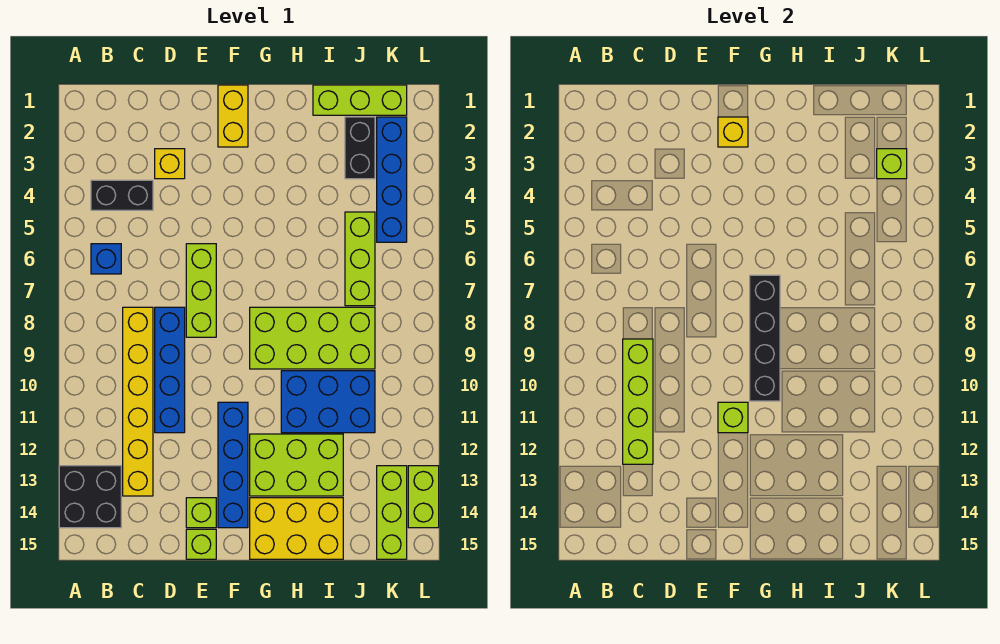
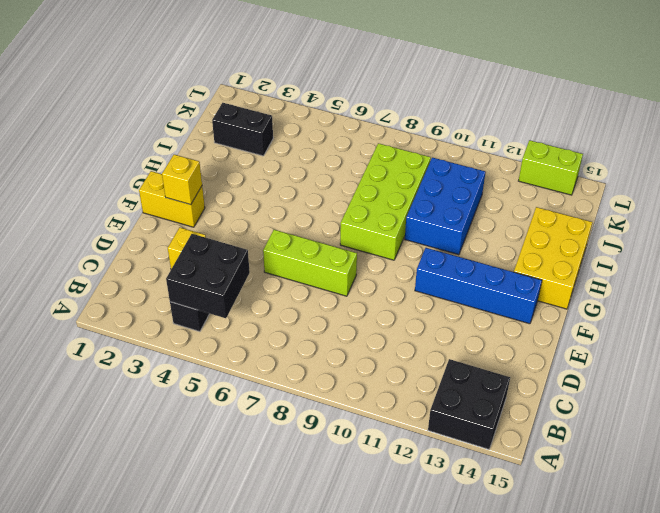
black 2x2 brick [166,234,250,318] -> none
none -> blue 1x1 brick [91,244,121,274]
none -> yellow 1x6 brick [123,307,153,496]
none -> blue 1x4 brick [155,307,185,433]

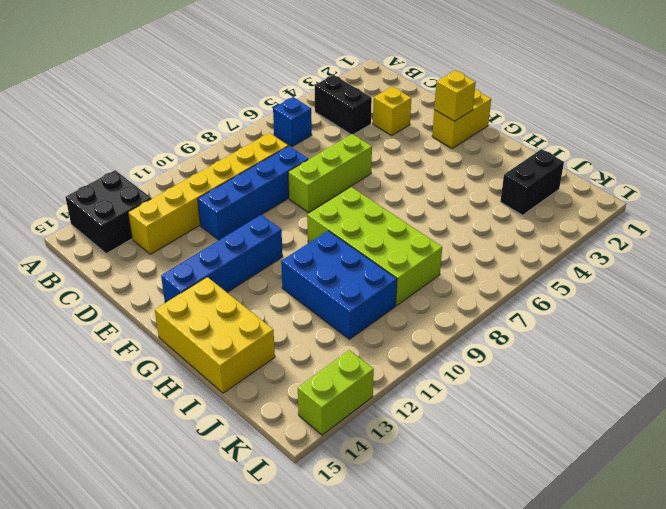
none -> lime 1x1 brick [186,498,216,528]
none -> lime 1x1 brick [186,529,216,559]
none -> lime 2x3 brick [250,434,343,496]

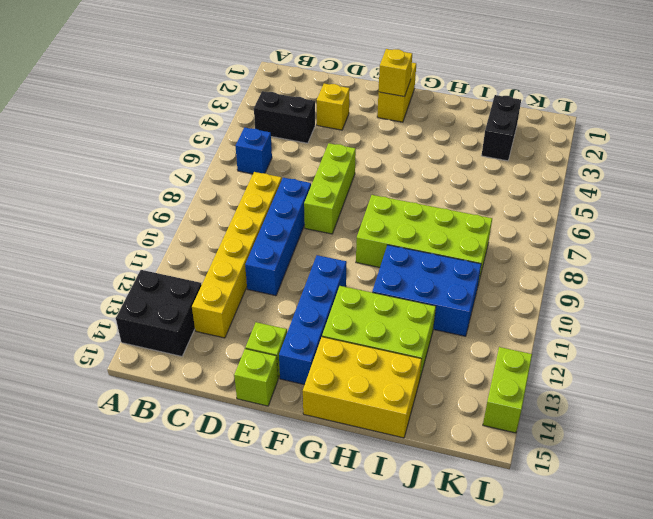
none -> lime 1x3 brick [313,85,407,115]
none -> lime 1x3 brick [345,212,375,306]
none -> blue 1x4 brick [377,117,407,242]

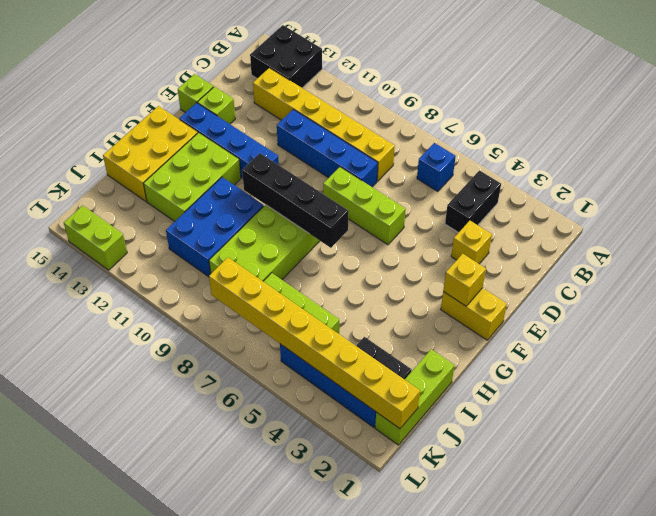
yellow 1x8 brick [209,258,420,429] -> lime 1x1 brick [877,149,907,179]
none -> lime 1x3 brick [377,466,407,559]
none -> lime 1x4 brick [623,339,653,464]
none -> lime 1x1 brick [718,402,748,433]

